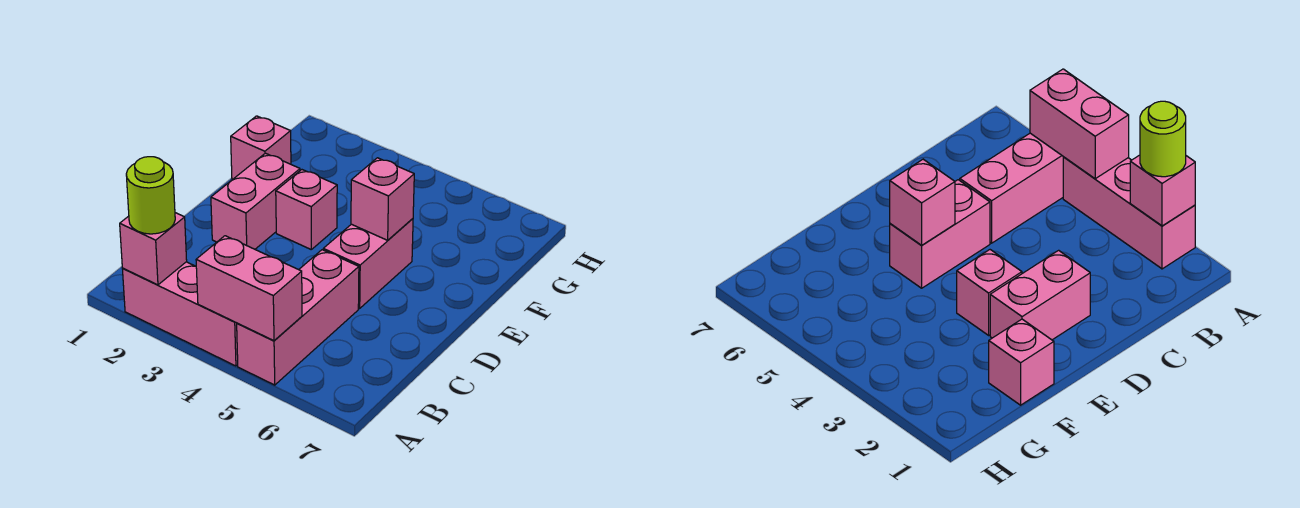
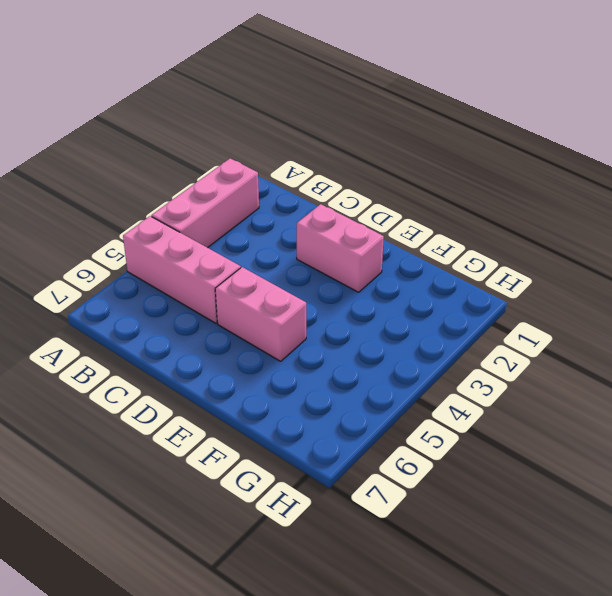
none -> pink 1x1 brick [276,170,337,249]
none -> pink 1x1 brick [231,116,291,179]

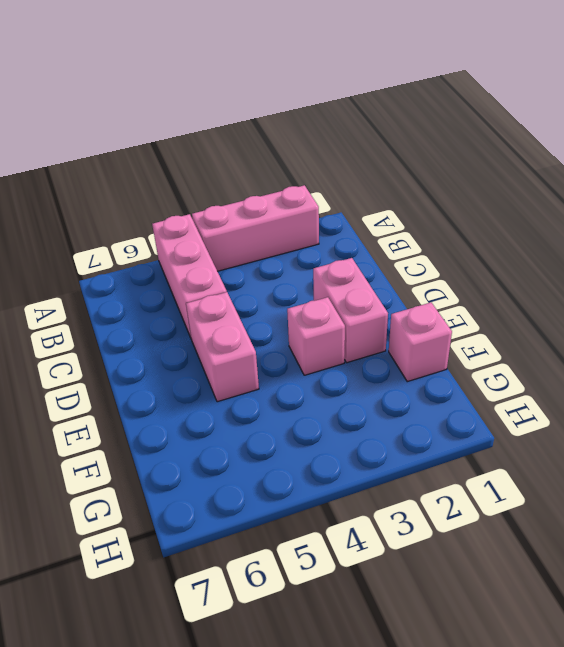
none -> pink 1x1 brick [120,213,187,285]
none -> pink 1x2 brick [196,236,302,341]

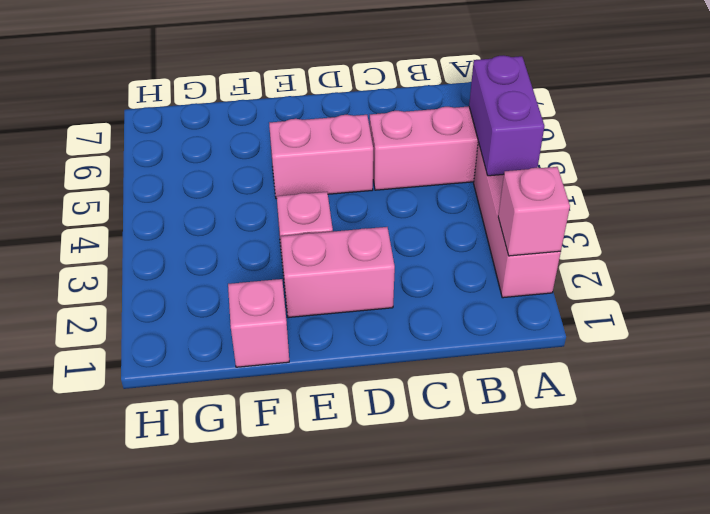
purple 1x2 brick [469,55,544,176] -> pink 1x2 brick [196,236,302,341]
none -> pink 1x1 brick [351,158,414,240]
none -> lime 1x1 round brick [126,157,175,234]

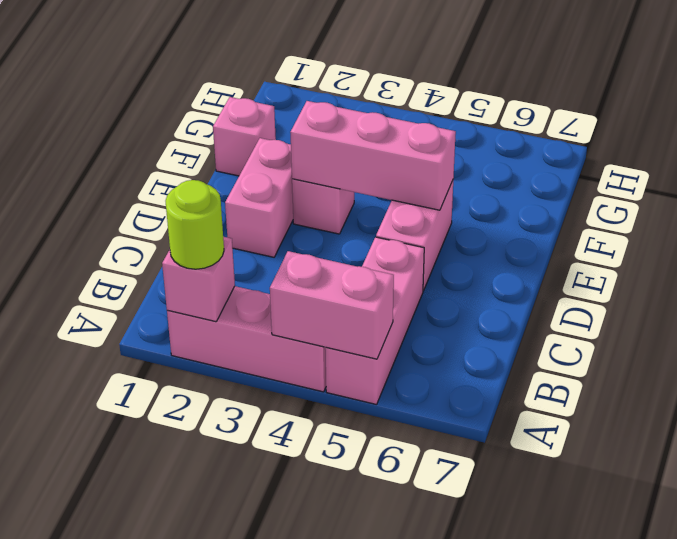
pink 1x3 brick [290,101,456,210] -> pink 1x1 brick [351,158,414,240]

